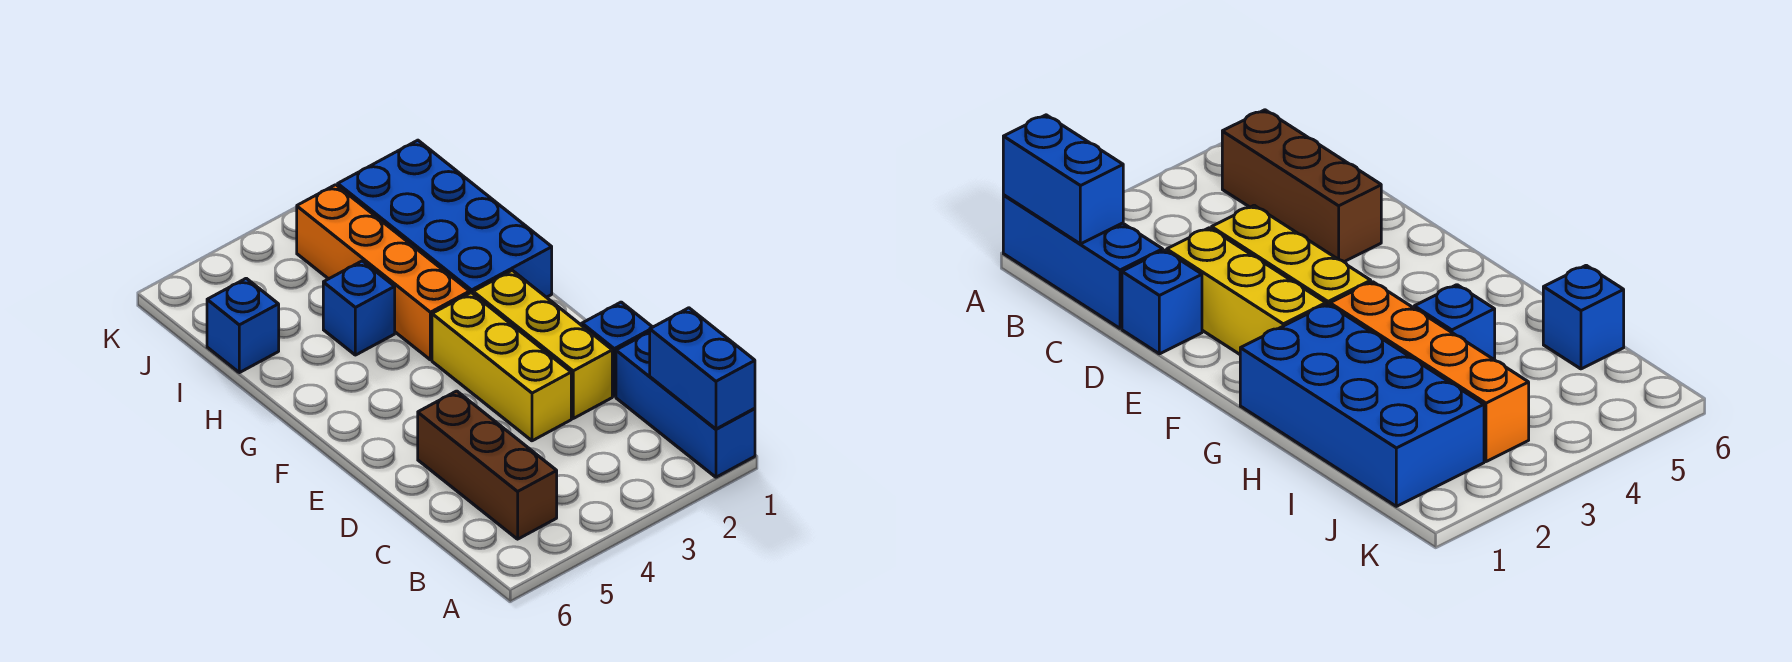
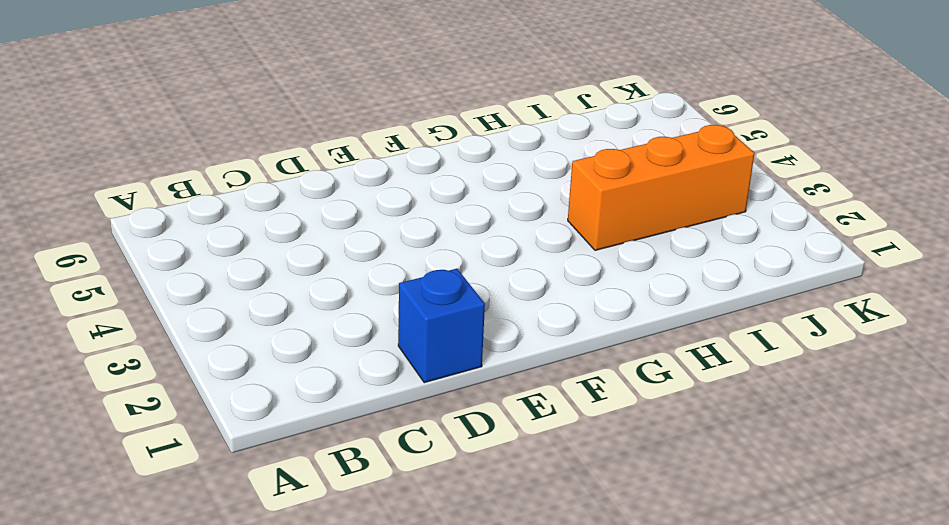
orange 1x3 brick [568,125,755,250] -> orange 1x4 brick [297,185,470,360]
none -> blue 1x3 brick [616,332,755,477]
none -> brown 1x3 brick [418,391,557,539]

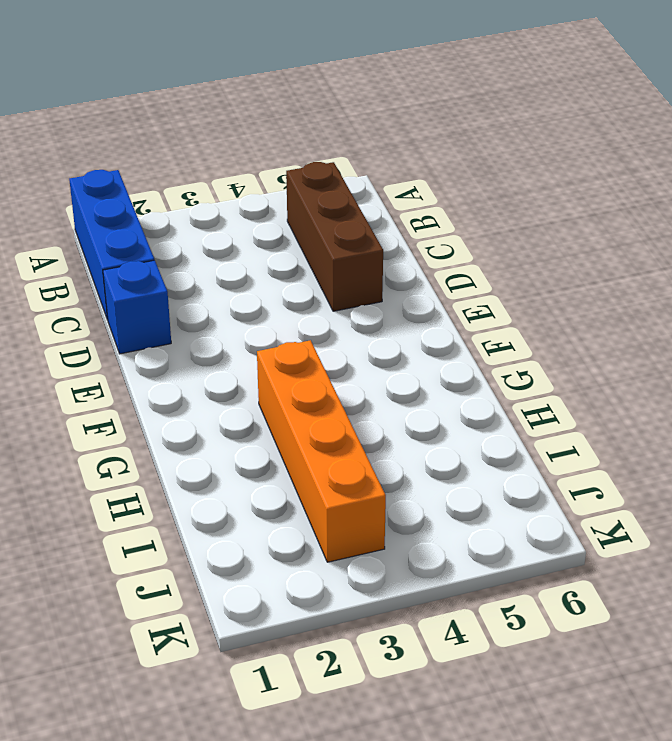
none -> yellow 1x3 brick [473,270,612,418]
none -> yellow 1x3 brick [432,293,571,441]

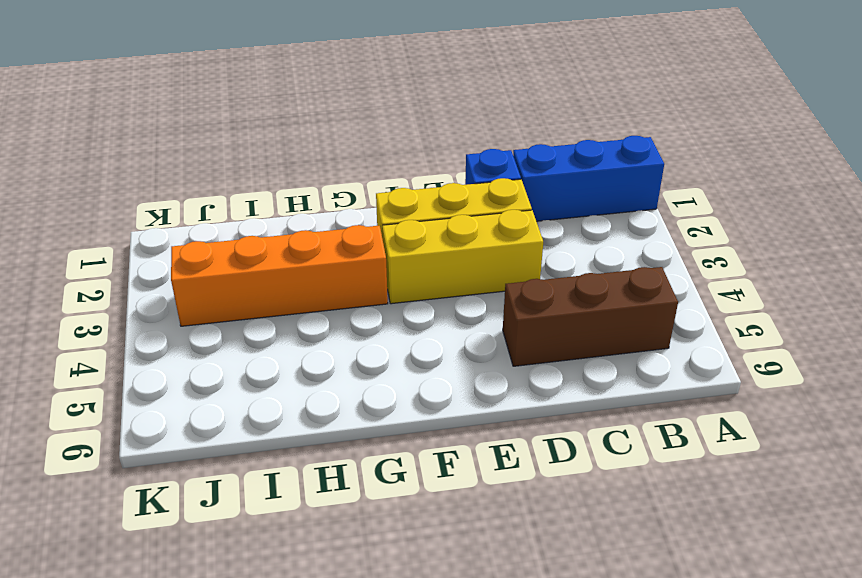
none -> blue 2x4 brick [338,140,552,297]
none -> blue 1x1 brick [323,261,395,355]

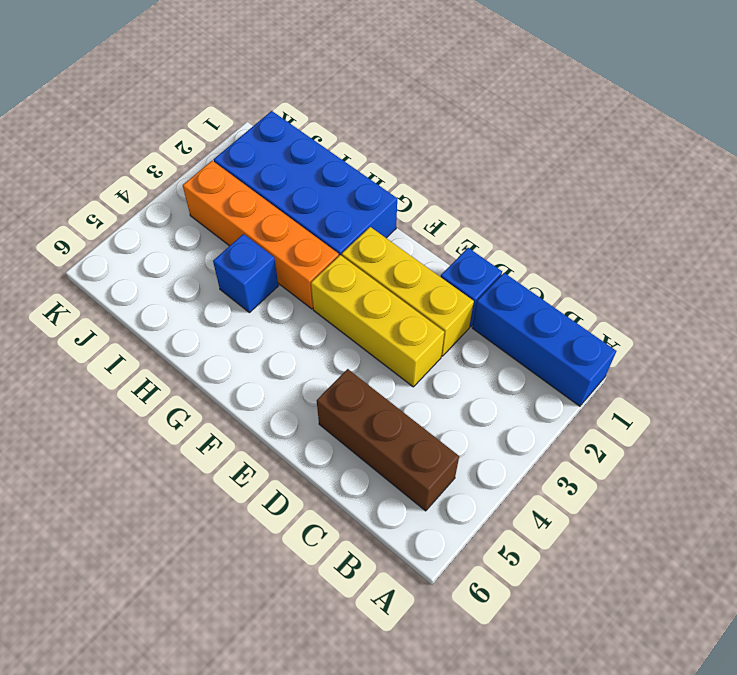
none -> blue 1x1 brick [207,278,279,373]
none -> blue 1x2 brick [650,308,755,429]

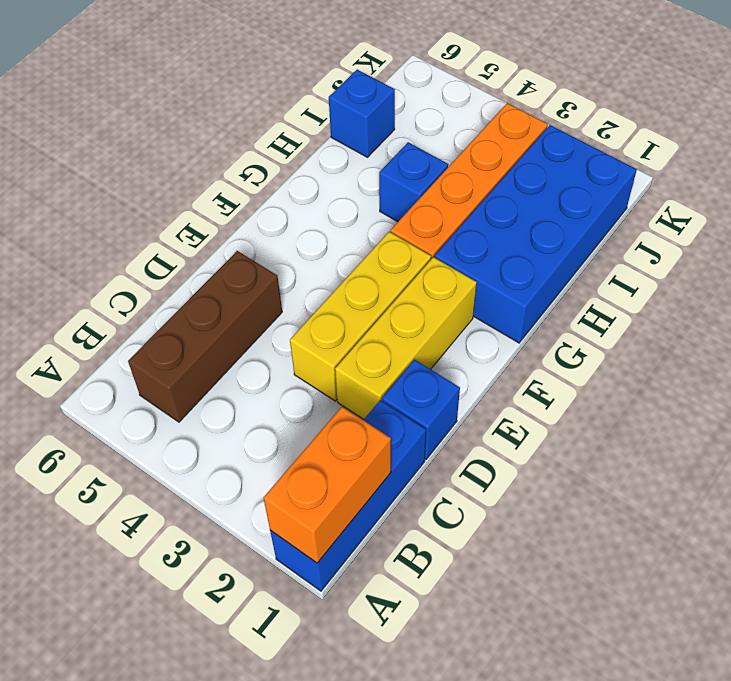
orange 1x2 brick [263,407,391,563] -> blue 1x2 brick [650,308,755,429]

